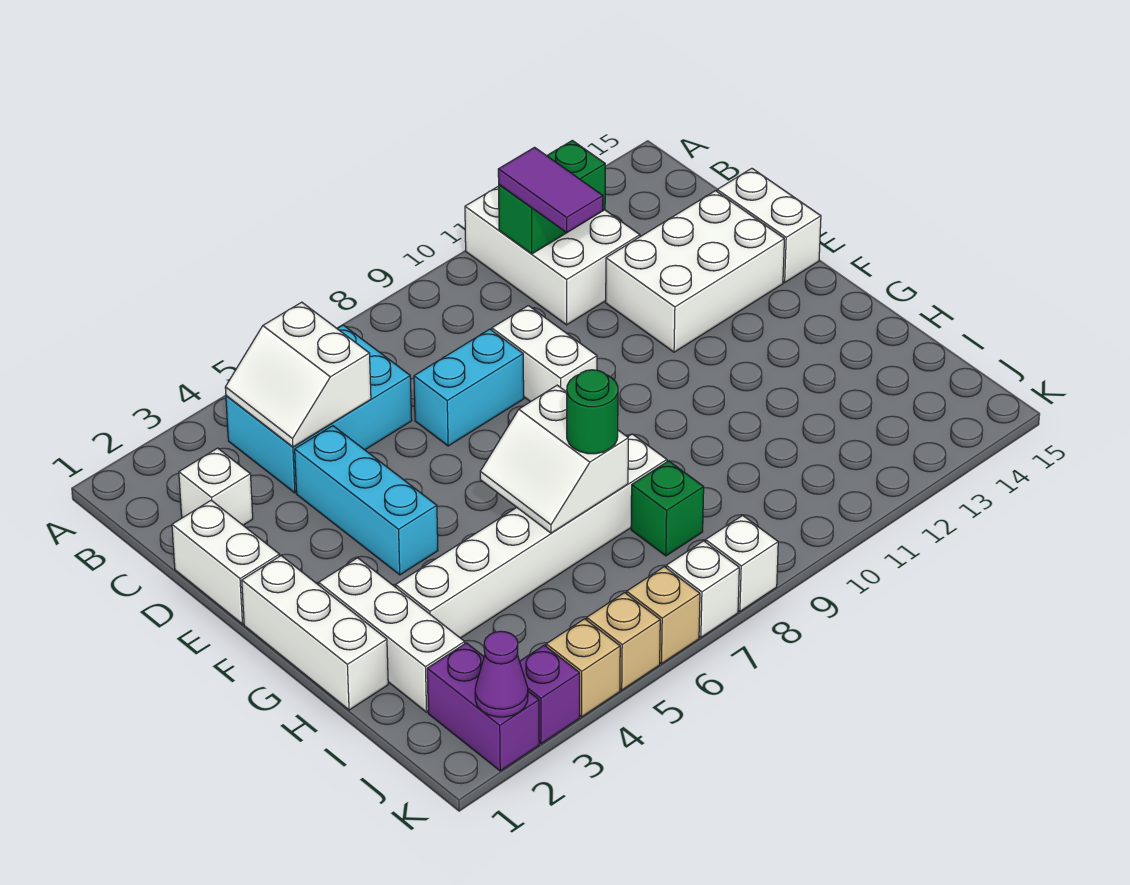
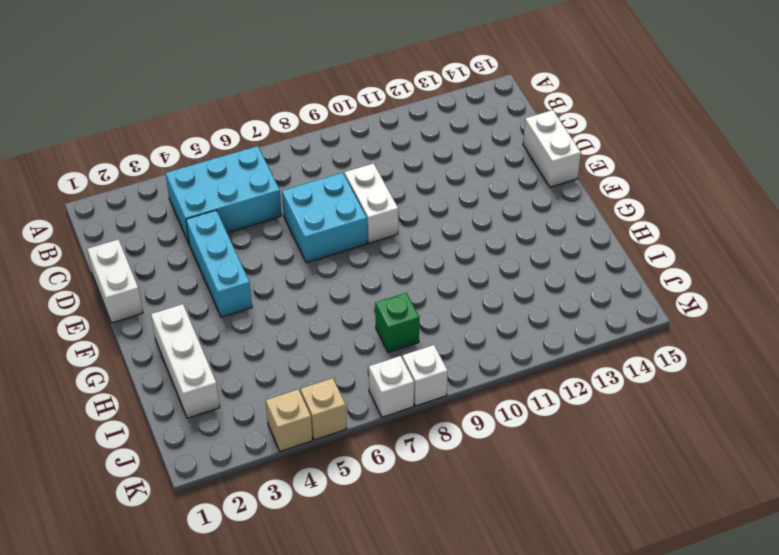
cyan 2x2 brick [282,173,367,263] -> cyan 1x2 brick [414,329,524,446]
none -> white 2x3 brick [465,186,640,325]
none -> white 1x1 brick [179,448,253,525]
none -> white 2x3 brick [606,191,784,352]

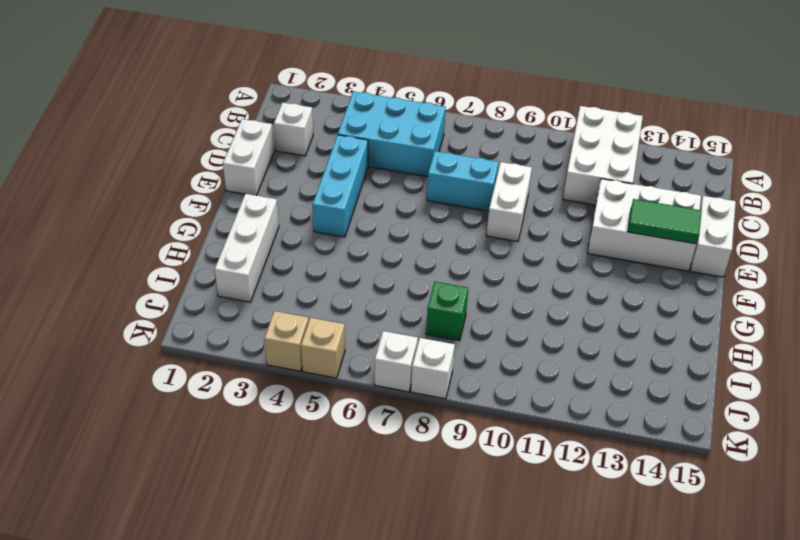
green 1x2 tile [628,199,701,244] -> none
none -> white 1x3 brick [242,556,388,710]
none -> white 1x6 brick [396,434,667,638]
none -> purple 1x2 brick [427,643,539,771]

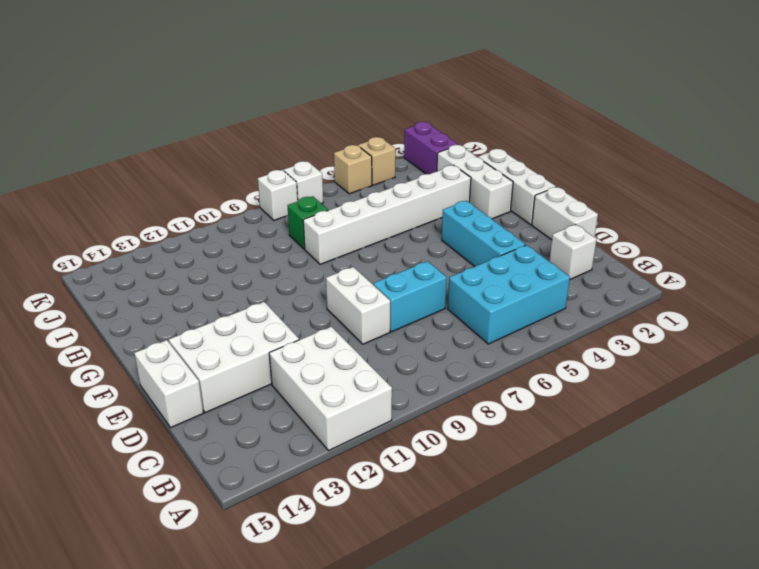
none -> purple 1x1 brick [520,645,580,744]
none -> tan 1x1 brick [627,567,700,664]
none -> white 2x2 slope [225,302,371,447]

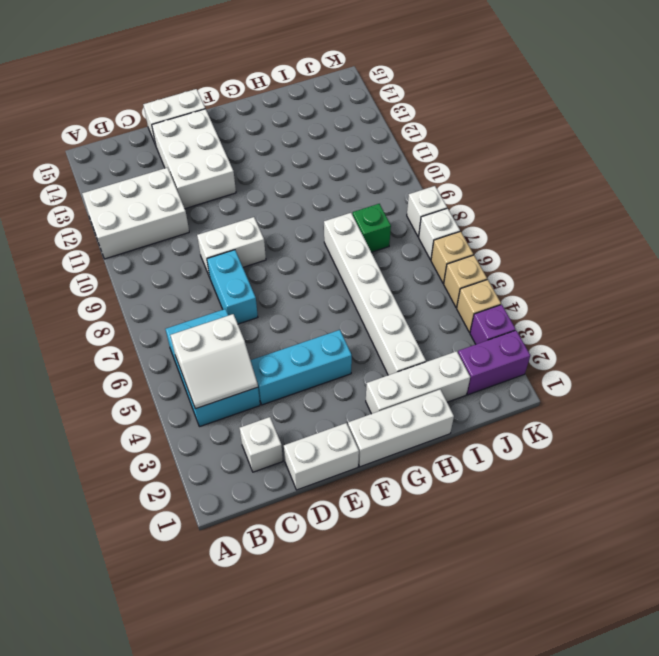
none -> green 1x2 brick [499,140,605,254]
none -> white 2x2 slope [480,385,628,533]
none -> purple 1x1 cone [475,631,528,717]

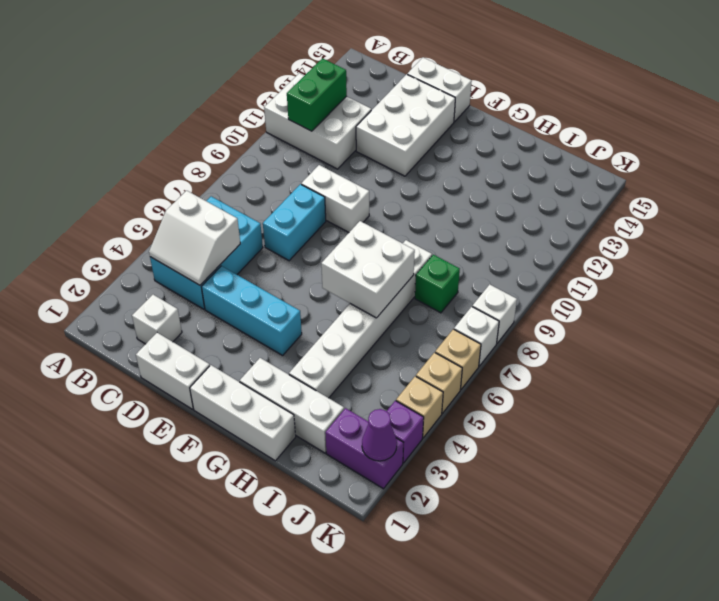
white 2x2 brick [321,221,415,318] -> white 2x2 slope [480,385,628,533]
none -> purple 1x2 tile [498,147,603,232]
none -> green 1x1 round brick [567,370,618,454]

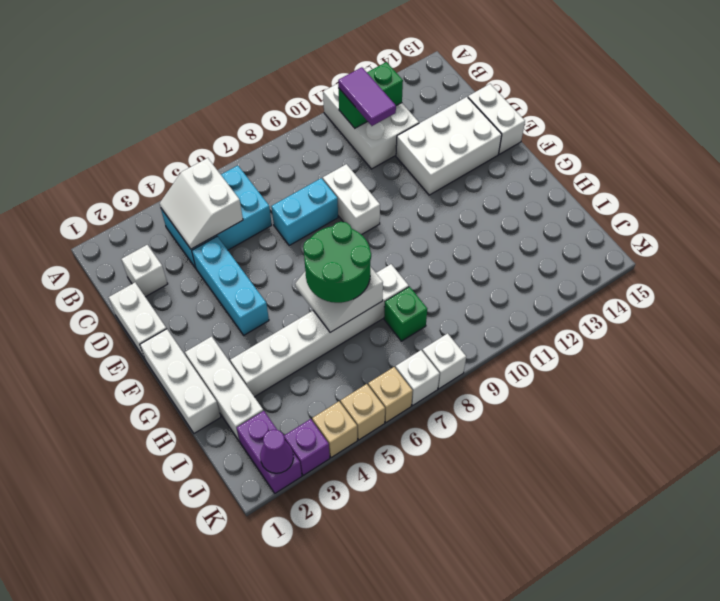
green 2x2 round brick [303,222,371,303] -> green 1x1 round brick [567,370,618,454]

